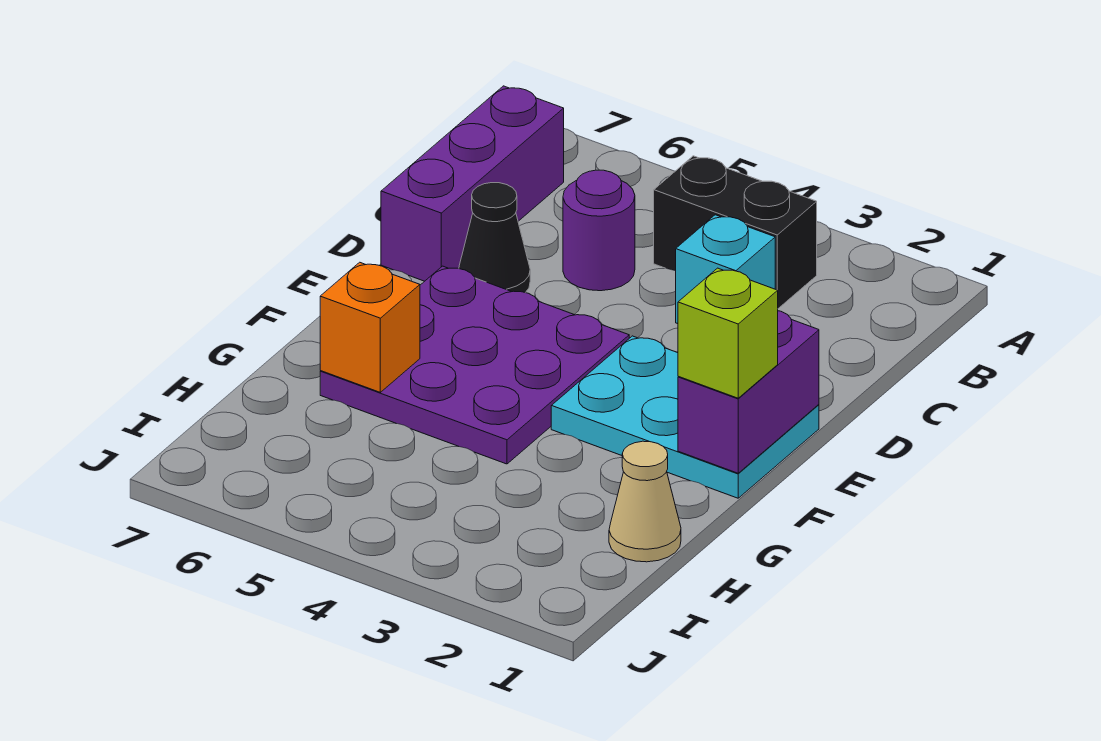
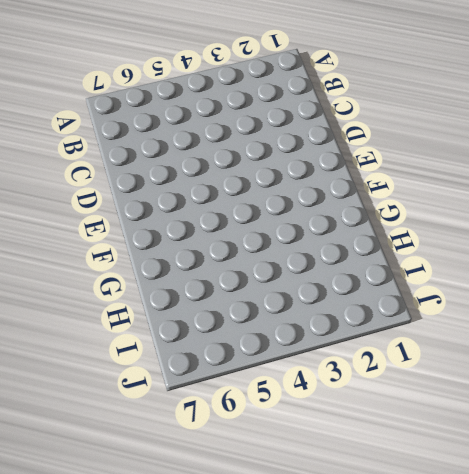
none -> black 1x2 brick [654,156,817,308]
none -> purple 1x3 brick [381,86,564,281]

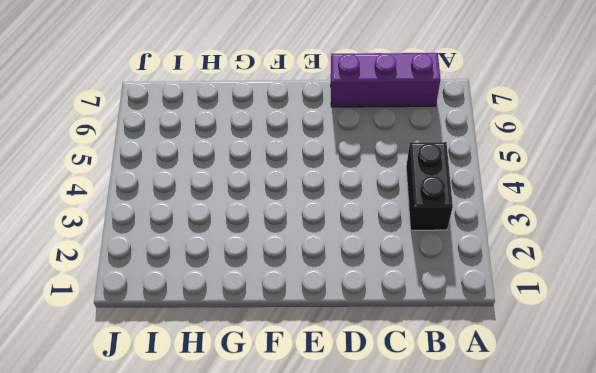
none -> cyan 1x1 brick [676,215,775,324]
none -> purple 1x1 round brick [563,170,635,291]

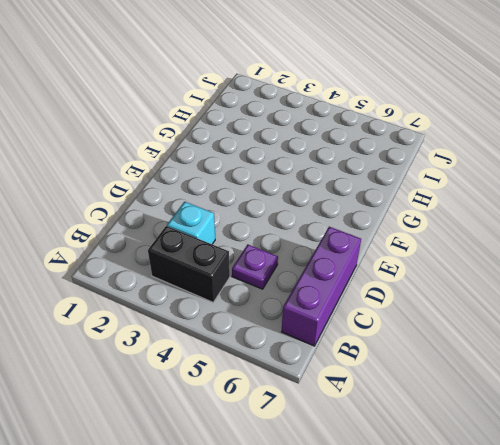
purple 1x1 plate [232,244,278,289] -> purple 1x1 round brick [563,170,635,291]
none -> black 1x1 cone [459,183,530,292]
none -> cyan 2x3 plate [551,336,819,498]

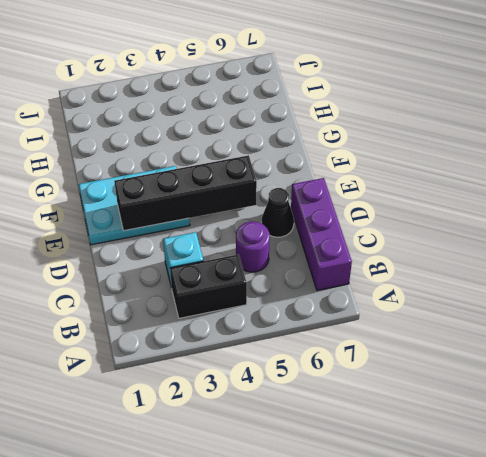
black 1x4 brick [114,155,257,231] -> none
none -> purple 3x3 plate [320,266,629,464]
none -> tan 1x1 cone [609,441,681,562]

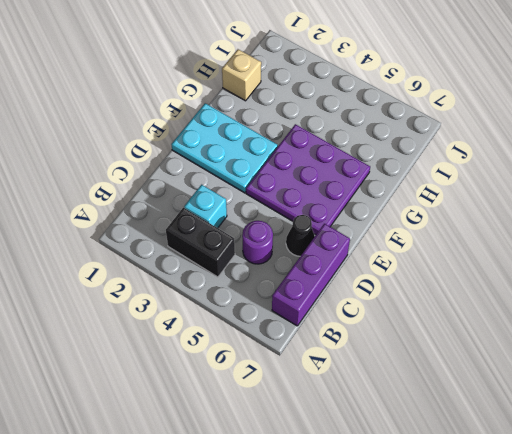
tan 1x1 brick [222,49,261,101] -> tan 1x1 cone [609,441,681,562]
none -> purple 1x2 brick [678,311,819,473]
none -> orange 1x1 brick [320,262,420,392]

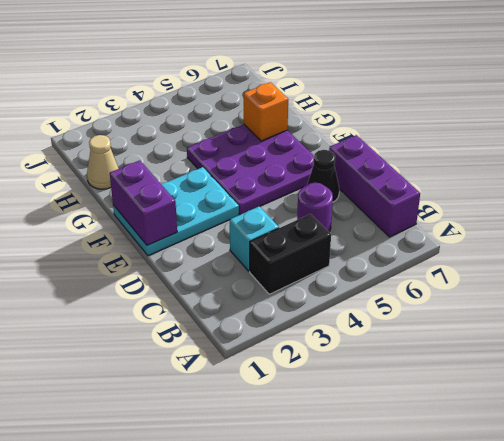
none -> lime 1x1 brick [678,268,778,398]

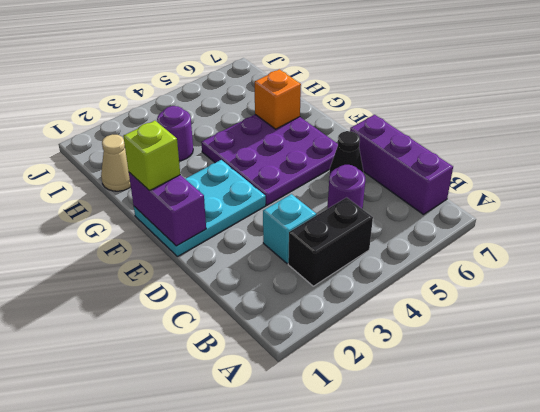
purple 1x1 round brick [157,106,193,161] -> none

